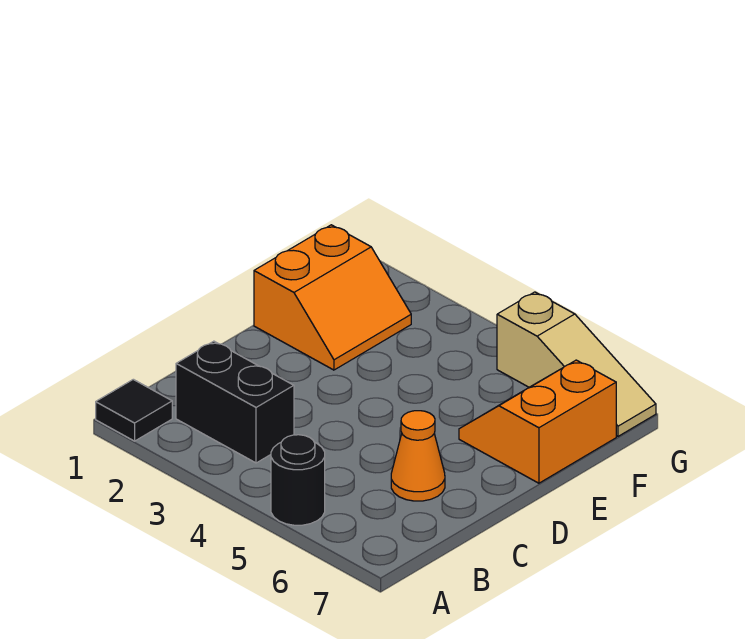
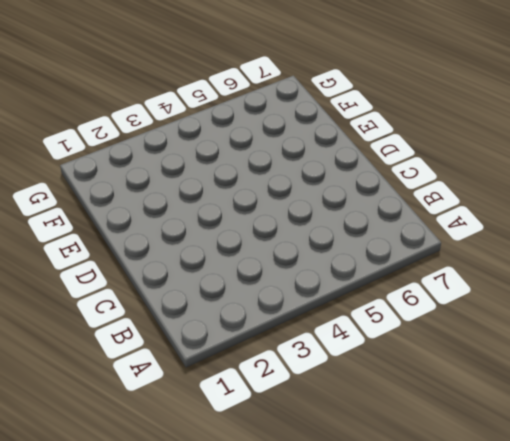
none -> black 1x1 tile [96,379,172,441]
none -> black 1x1 round brick [271,435,325,525]

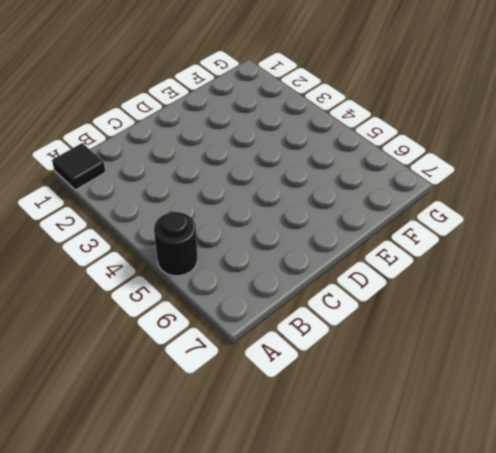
none -> black 1x2 brick [176,341,294,463]
none -> orange 1x1 cone [391,411,445,501]

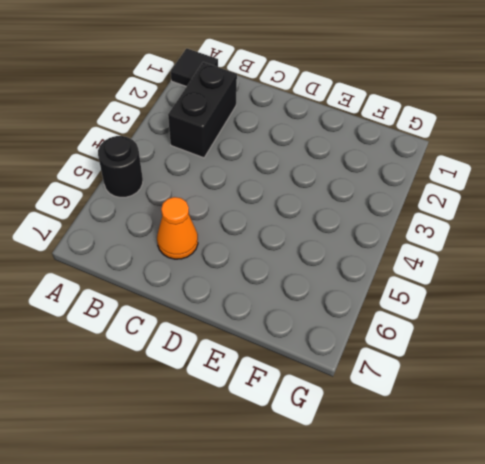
none -> orange 2x2 slope [254,225,411,370]
none -> orange 2x2 slope [459,360,616,483]

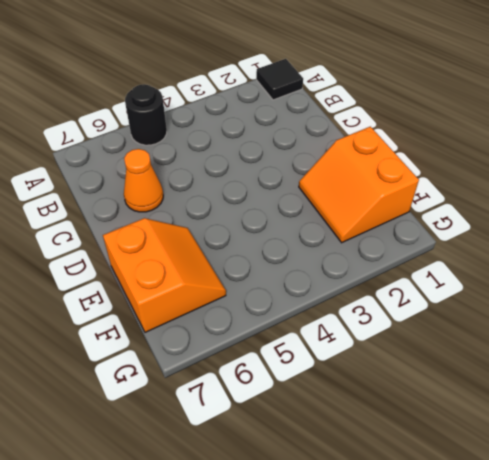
none -> black 1x2 brick [176,341,294,463]
none -> tan 1x3 slope [497,292,656,436]

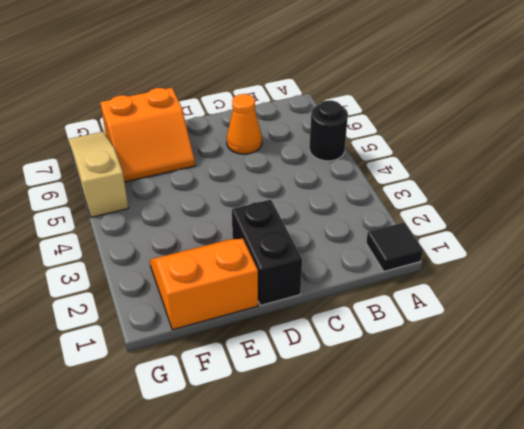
black 1x2 brick [232,200,302,305] -> black 1x2 brick moved to [176,341,294,463]

